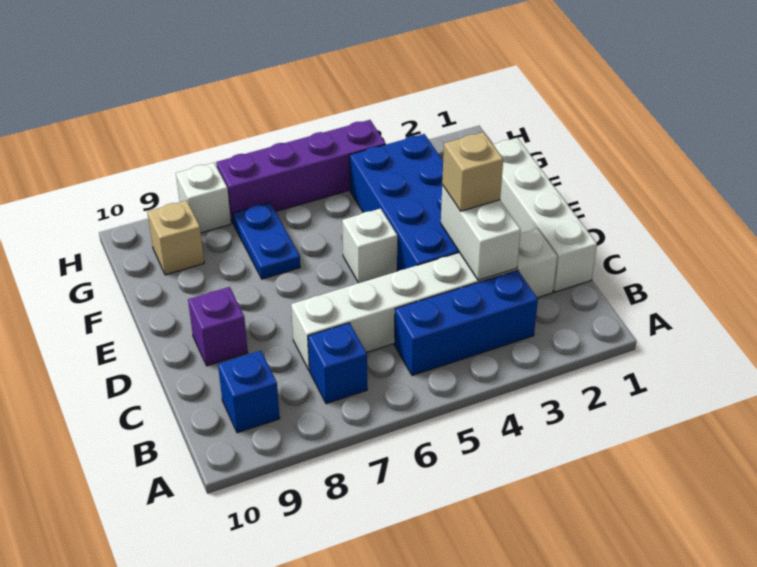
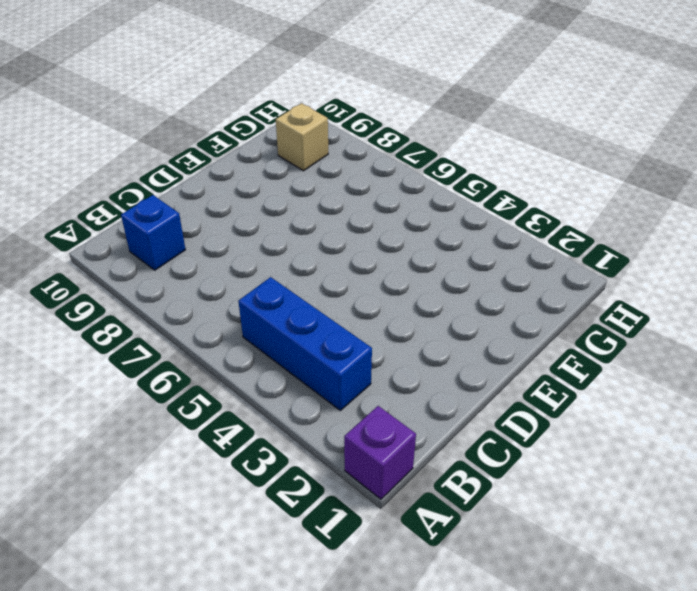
purple 1x1 brick [344,406,416,499] -> purple 1x1 brick moved to [188,287,248,366]
none -> blue 1x1 brick [308,323,367,404]
none -> white 1x4 brick [493,138,597,292]
none -> white 1x6 brick [291,229,557,371]

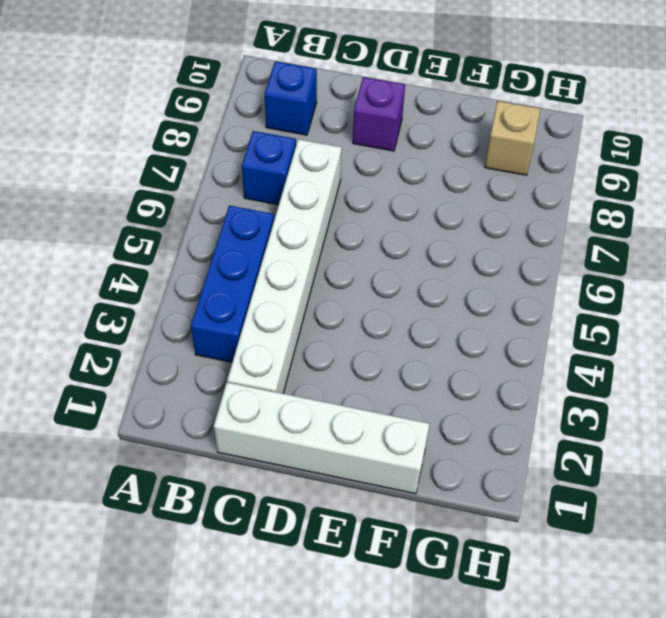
none -> blue 2x4 brick [350,134,459,271]
none -> white 1x1 brick [342,208,397,283]
none -> blue 1x2 plate [233,203,300,279]

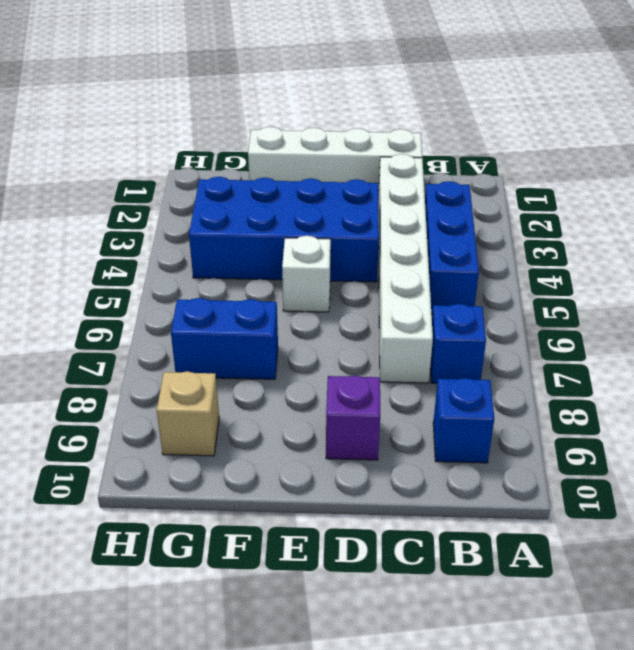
blue 1x2 brick [171,298,278,379] -> blue 1x2 plate [233,203,300,279]
none -> purple 1x4 brick [216,120,386,223]
none -> white 1x1 brick [176,163,231,233]
none -> white 1x2 brick [441,185,521,280]

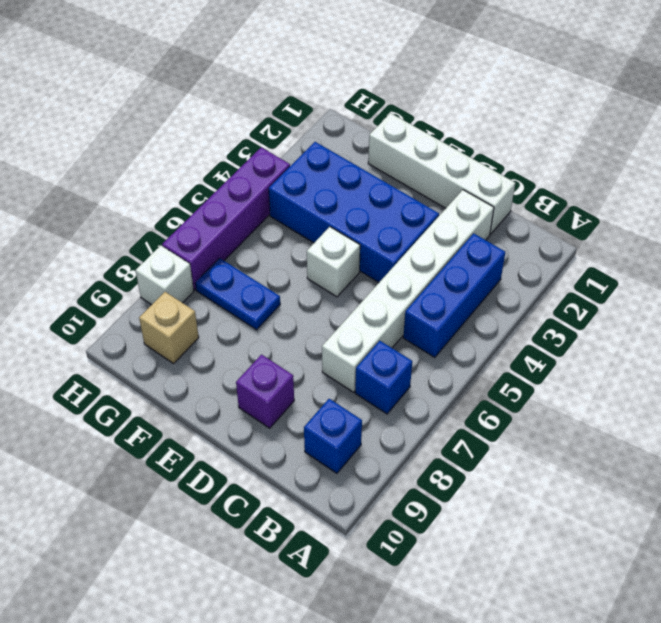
none -> white 1x2 brick [441,185,521,280]
none -> tan 1x1 brick [442,132,503,211]

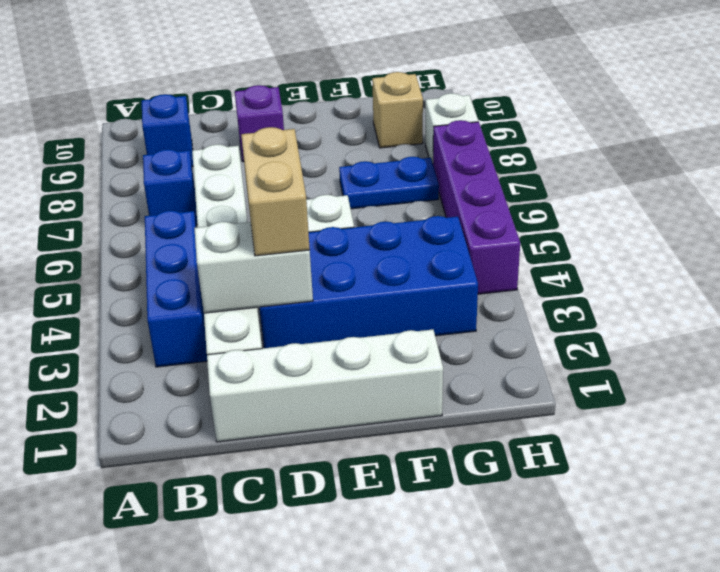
tan 1x2 brick [241,127,310,256] -> tan 1x1 brick [442,132,503,211]

